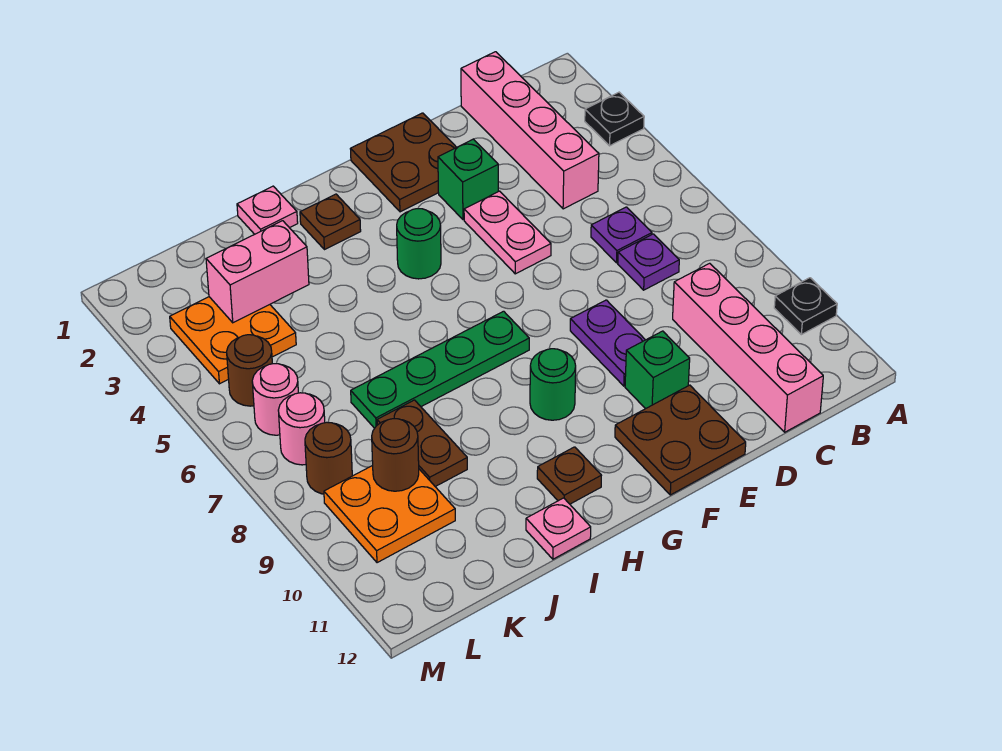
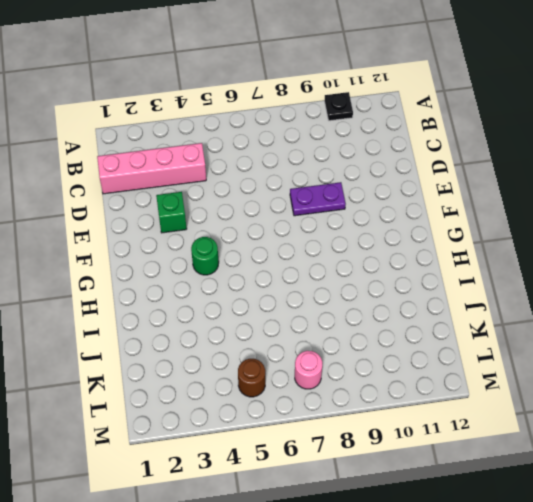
none -> black 1x1 plate [585,92,644,146]
none -> purple 1x1 plate [591,207,652,263]
none -> purple 1x1 plate [618,234,679,290]

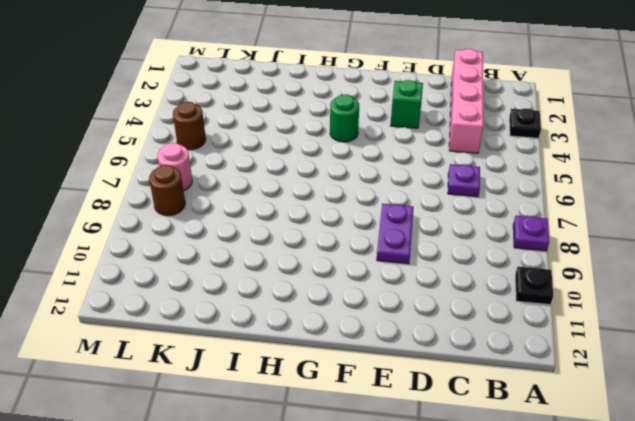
purple 1x1 plate [513,216,549,251] -> purple 1x1 plate moved to [618,234,679,290]
none -> pink 1x4 brick [673,263,823,432]
none -> brown 2x2 plate [351,113,456,212]
none -> pink 1x2 plate [464,191,551,274]

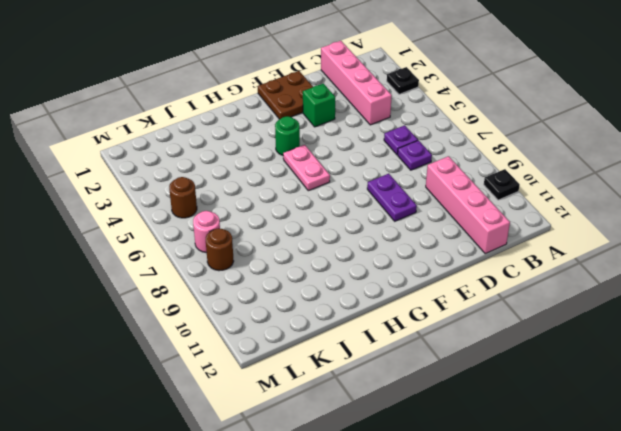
pink 1x2 plate [283,145,330,191] -> pink 1x2 plate moved to [464,191,551,274]
none -> green 1x1 brick [625,331,690,409]
none -> brown 2x2 plate [615,385,746,495]
none -> green 1x4 plate [351,311,529,428]

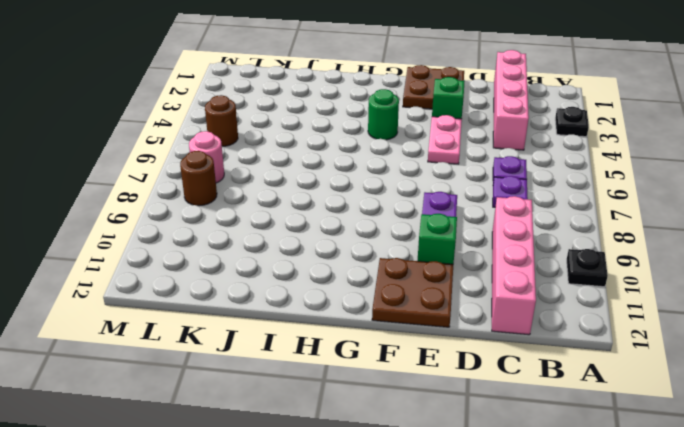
none -> green 1x4 plate [351,311,529,428]
none -> green 1x1 round brick [530,349,576,420]
none -> brown 1x1 plate [300,194,361,250]

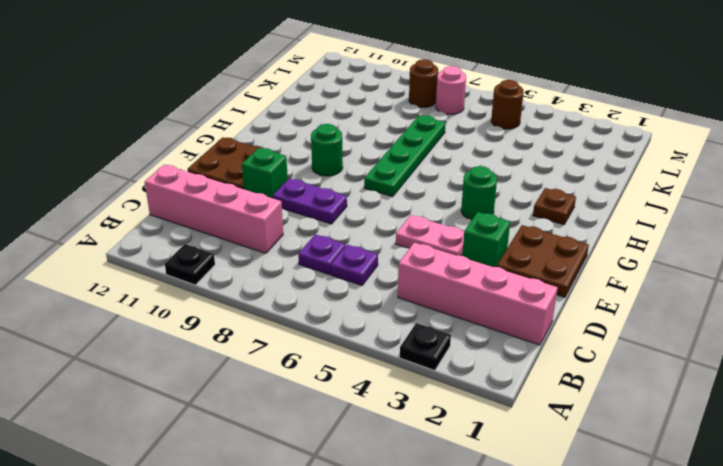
none -> brown 1x1 plate [537,447,601,504]
none -> pink 1x1 plate [237,186,298,234]
none -> pink 1x1 plate [526,498,591,559]

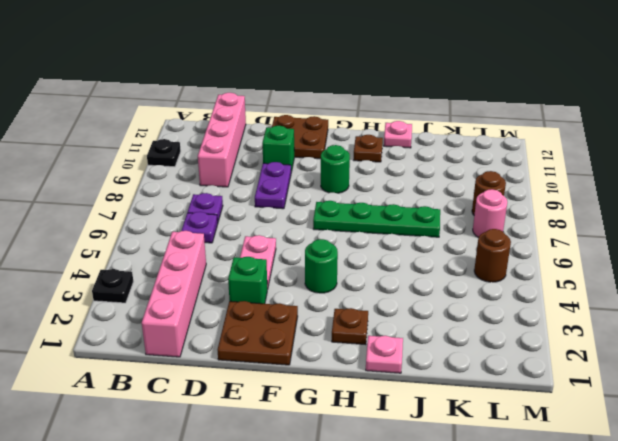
none -> brown 1x2 plate [377,400,467,487]
none -> orange 2x2 plate [170,297,296,384]
none -> orange 2x2 plate [324,466,455,563]

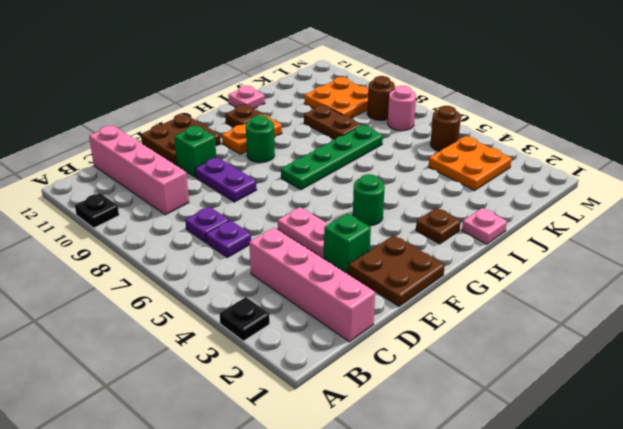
orange 1x2 plate [222,115,282,154] -> none
none -> pink 1x1 round brick [252,364,298,435]
none -> pink 1x2 brick [206,221,309,323]
none -> brown 1x1 round brick [372,419,419,491]

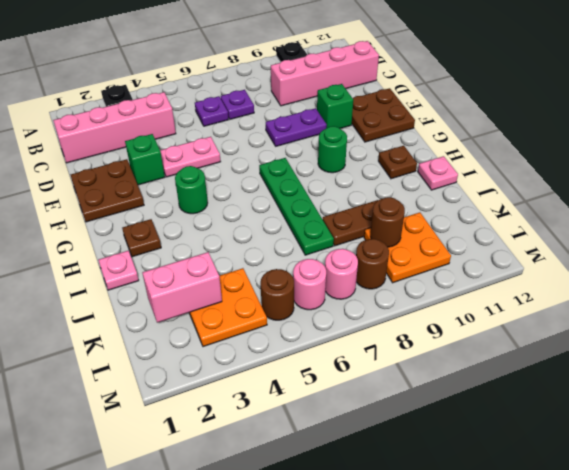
pink 1x2 brick [142,252,222,323] -> pink 1x2 brick turned to [206,221,309,323]

